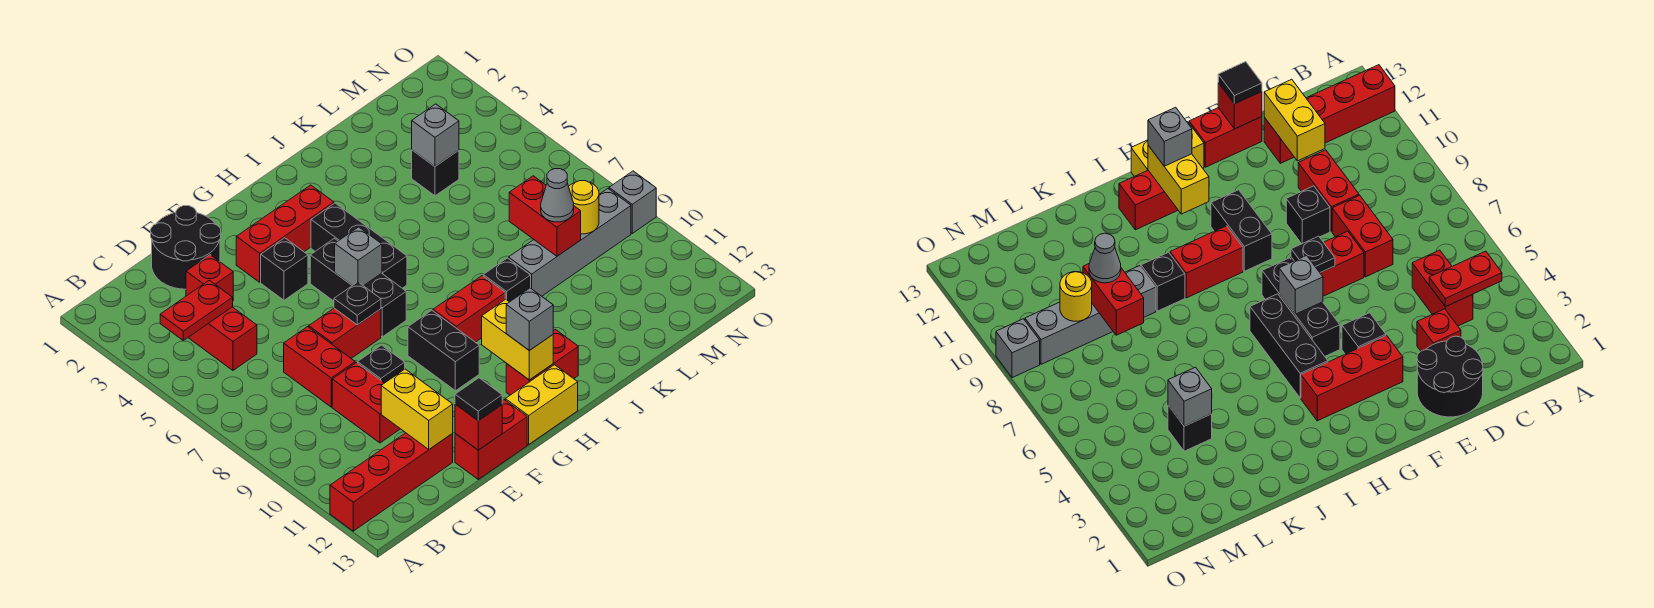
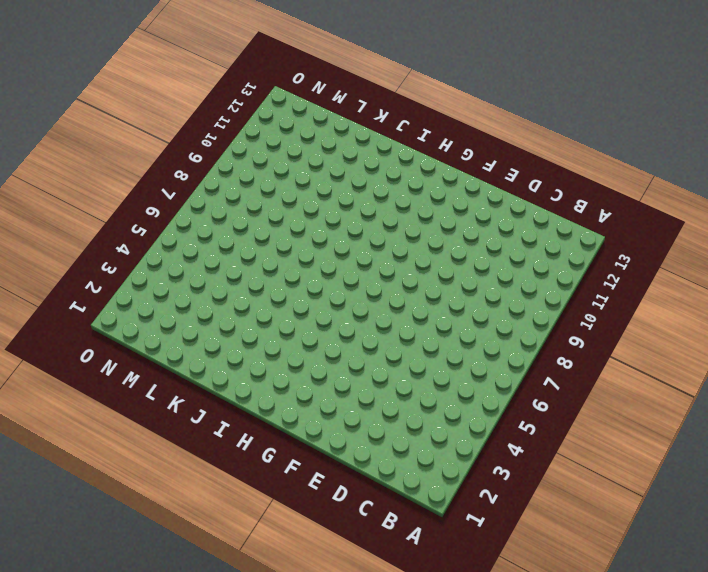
none -> red 1x4 brick [330,433,453,531]
none -> red 1x2 brick [188,307,257,370]
none -> black 2x2 round brick [151,206,221,289]
none -> red 1x1 brick [186,255,233,298]

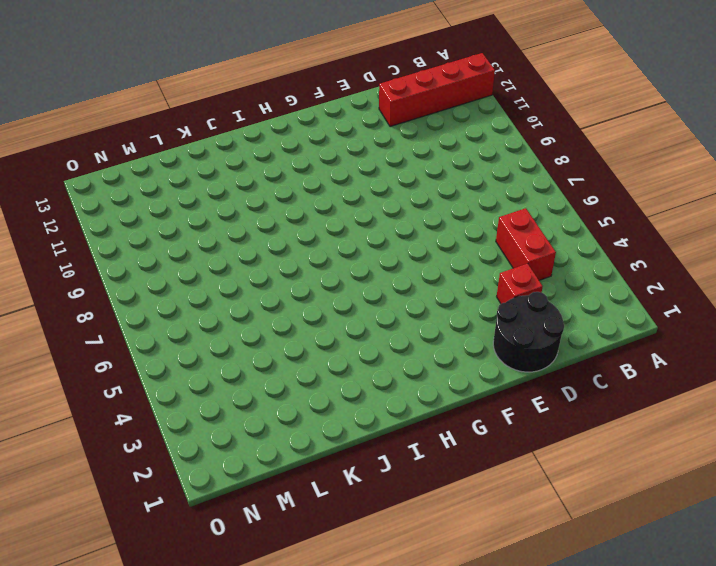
none -> red 1x2 brick [284,327,355,407]
none -> red 1x2 brick [332,363,400,443]
none -> red 1x2 brick [309,308,381,358]
none -> black 1x1 brick [358,345,405,383]

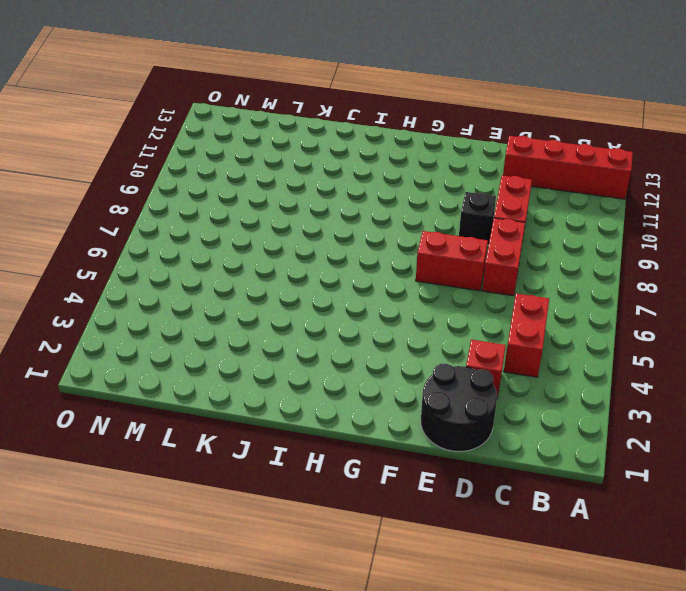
none -> red 1x2 brick [455,400,527,479]
none -> red 1x3 brick [236,185,334,282]
none -> black 1x1 brick [261,238,308,300]
none -> black 1x3 brick [310,238,406,337]

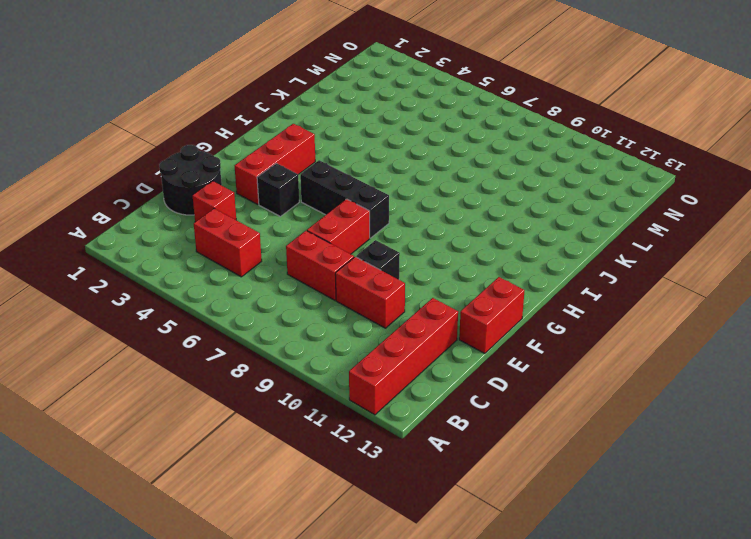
none -> black 1x2 brick [408,310,479,391]
none -> yellow 1x2 brick [505,365,578,445]
none -> black 1x3 brick [311,203,407,288]
none -> red 1x2 brick [433,276,505,342]

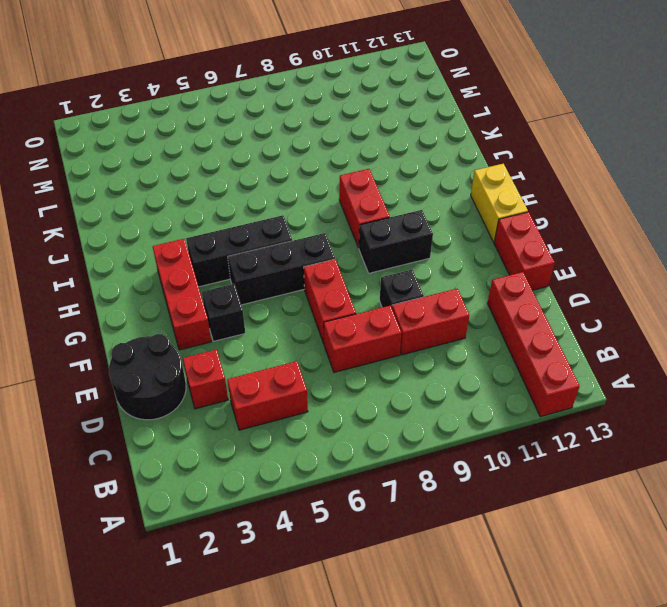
none -> red 1x2 brick [506,329,578,395]
none -> black 1x1 brick [483,258,531,302]
none -> grey 1x4 brick [509,189,631,296]
none -> black 1x1 brick [412,150,459,196]

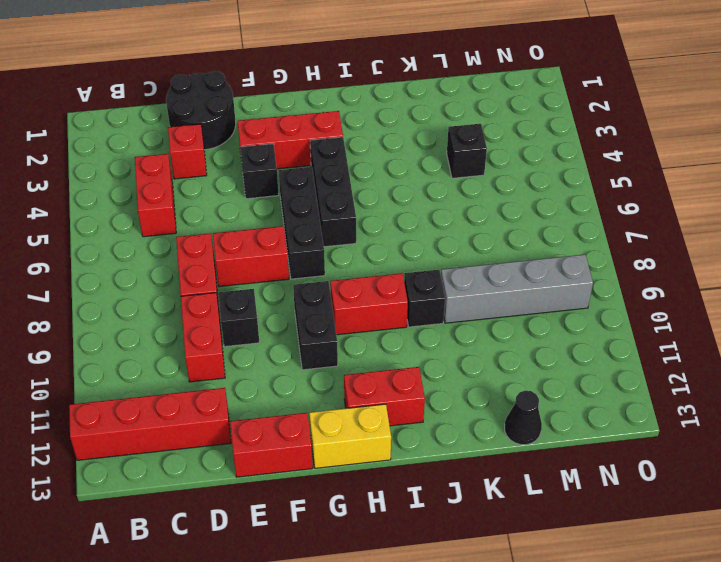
black 1x1 cone [505,391,542,445] -> none
none -> grey 1x1 brick [609,171,656,233]
none -> red 1x2 plate [160,280,233,340]
none -> yellow 1x2 brick [381,369,453,449]
none -> red 1x1 brick [455,404,502,450]

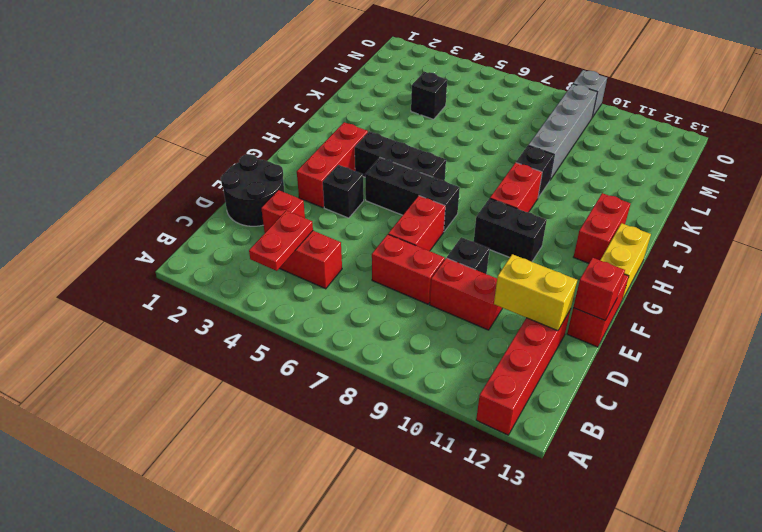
none -> black 1x1 plate [334,282,381,325]
none -> grey 1x1 brick [335,227,382,286]
none -> yellow 1x2 brick [482,299,553,380]
none -> grey 1x1 brick [412,104,459,166]

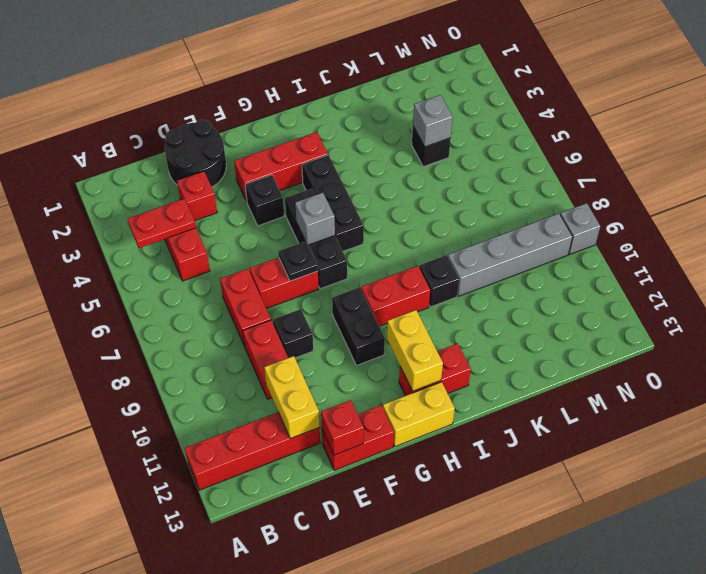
none -> red 1x2 brick [509,176,581,256]
none -> yellow 1x1 round brick [569,181,599,234]
none -> black 1x1 tile [455,378,502,421]
none -> grey 1x1 brick [506,288,553,351]

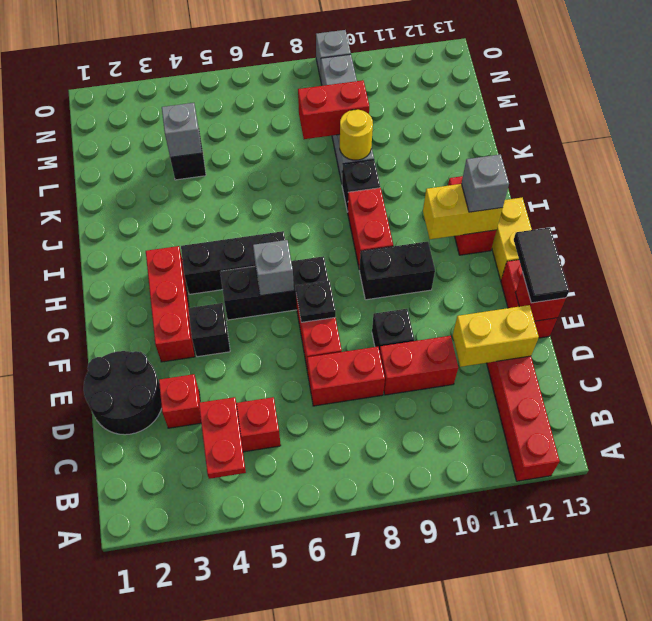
black 1x2 tile [514,227,569,303] -> black 1x1 tile [455,378,502,421]
yellow 1x1 round brick [340,110,373,160] -> yellow 1x1 round brick moved to [569,181,599,234]
none -> grey 1x1 cone [541,169,574,222]

